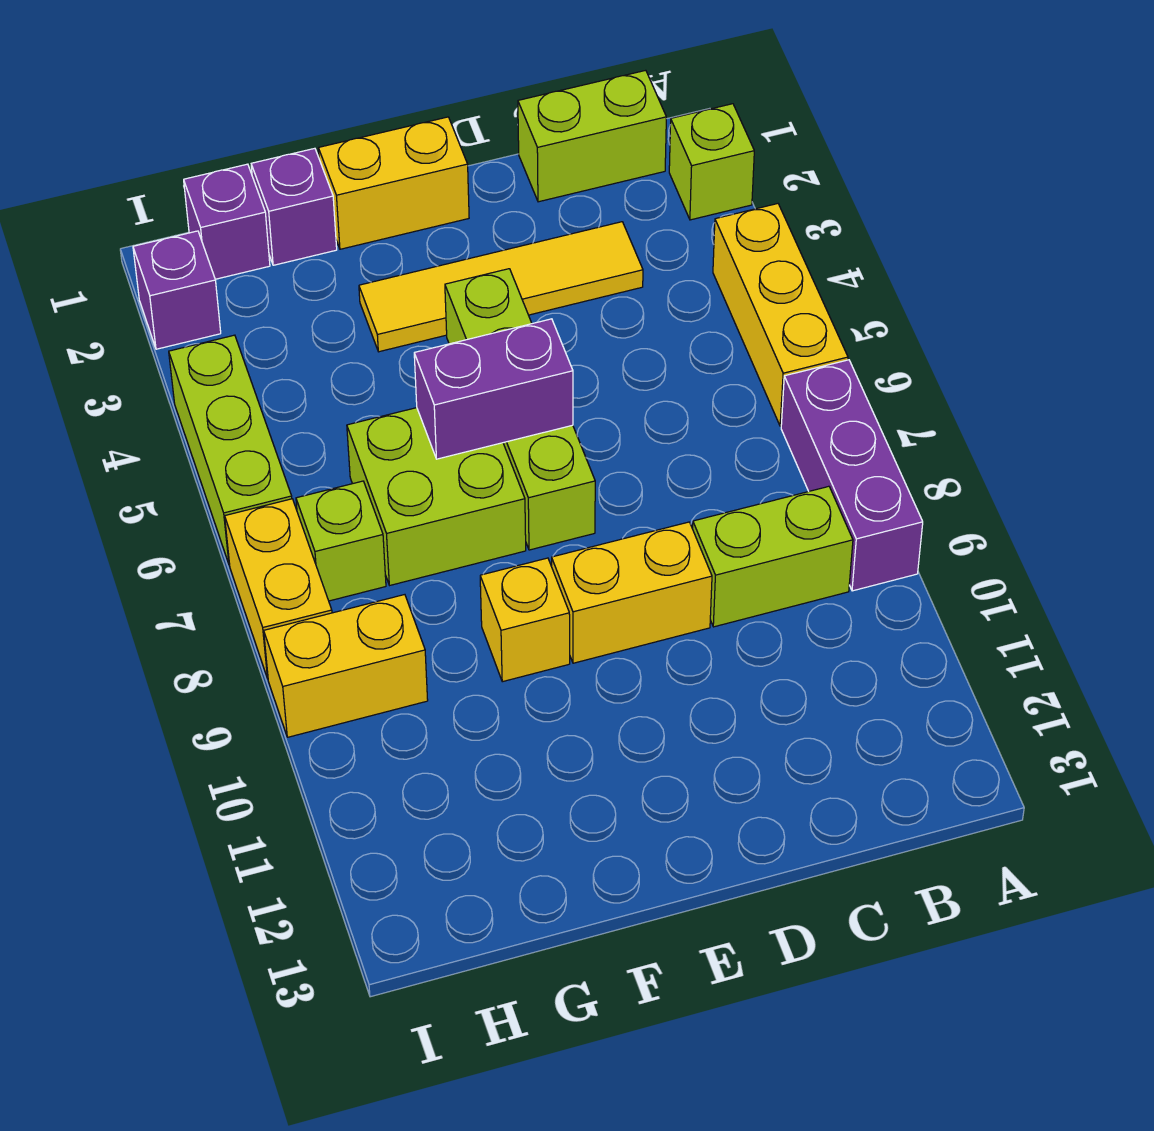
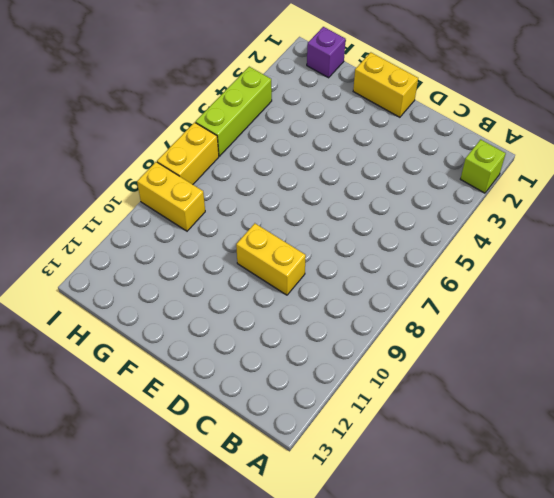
none -> yellow 1x3 brick [713,204,848,426]
none -> purple 1x3 brick [781,360,923,591]
none -> lime 1x2 brick [518,70,666,202]

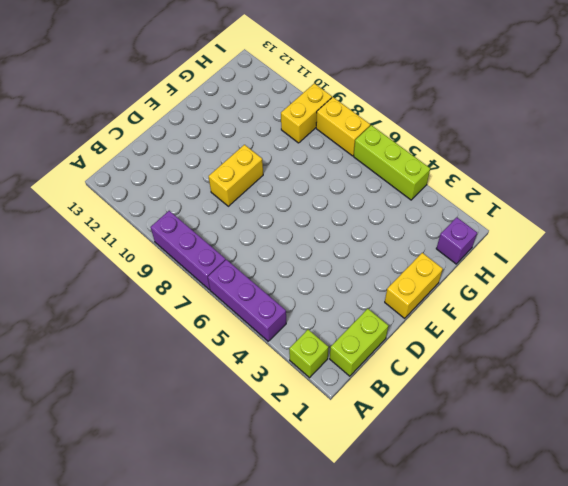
purple 1x3 brick [208,260,286,341] -> yellow 1x3 brick [713,204,848,426]
none -> lime 1x2 brick [693,486,853,627]
none -> yellow 1x4 tile [359,222,643,352]
none -> lime 1x4 brick [445,269,595,550]

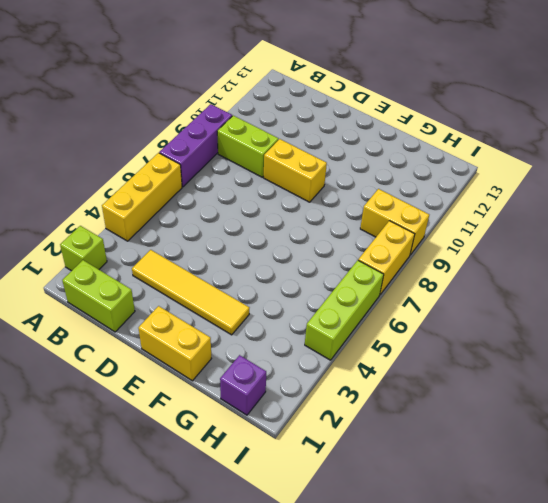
none -> lime 1x4 brick [445,269,595,550]
none -> lime 2x2 brick [347,408,526,585]
none -> yellow 1x1 brick [480,558,570,682]

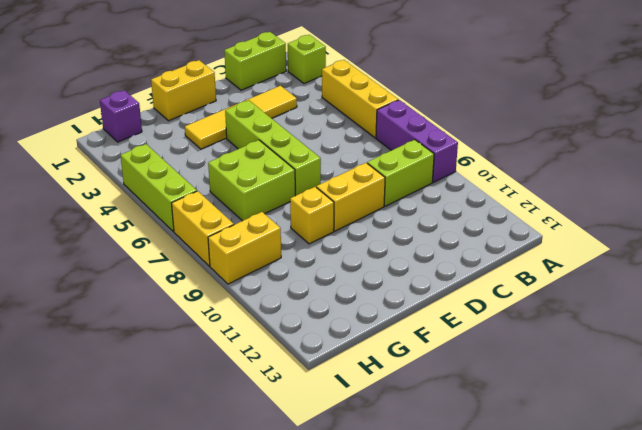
none -> purple 1x1 brick [251,148,337,265]
none -> lime 1x1 brick [296,481,386,601]
none -> purple 1x1 brick [133,231,221,349]

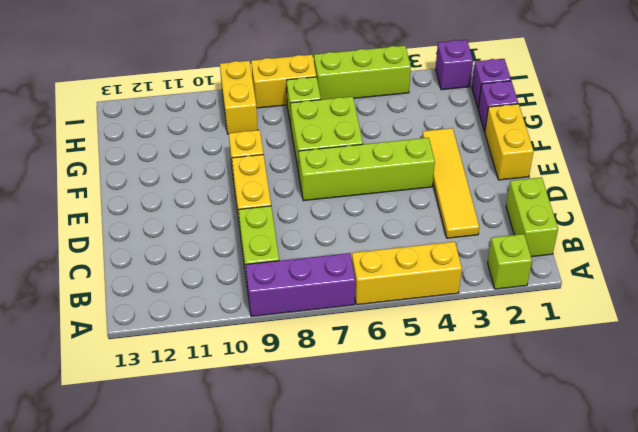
none -> purple 1x2 brick [414,319,573,459]

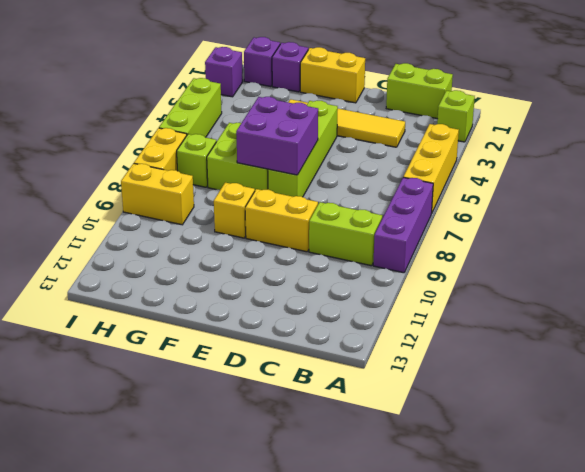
purple 2x2 brick [236,97,318,175] -> purple 1x2 brick [414,319,573,459]

